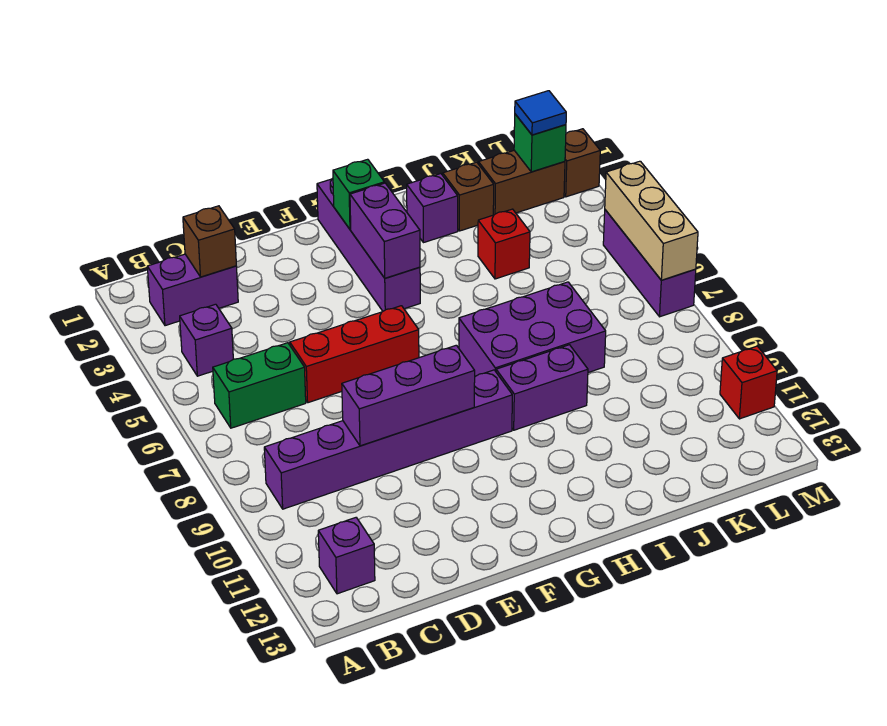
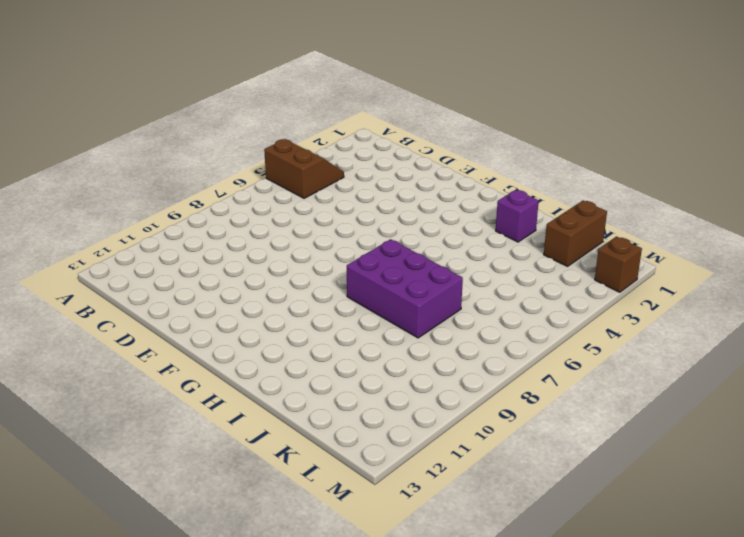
brown 2x2 slope [264,139,344,198] -> purple 1x1 brick [180,304,233,376]
brown 1x2 brick [544,201,607,266] -> brown 1x2 brick turned to [479,150,565,215]
none -> purple 1x2 brick [147,254,238,326]
none -> green 1x2 brick [213,343,306,428]
none -> purple 1x6 brick [264,370,512,509]

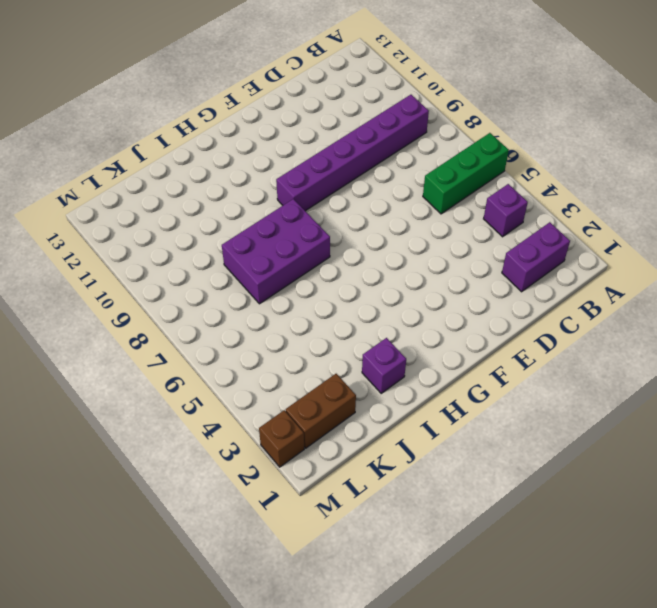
green 1x3 brick [423,133,509,214] -> green 1x2 brick [213,343,306,428]
none -> purple 1x1 brick [318,518,375,594]
none -> red 1x3 brick [290,306,419,403]
none -> purple 1x4 brick [317,178,420,311]

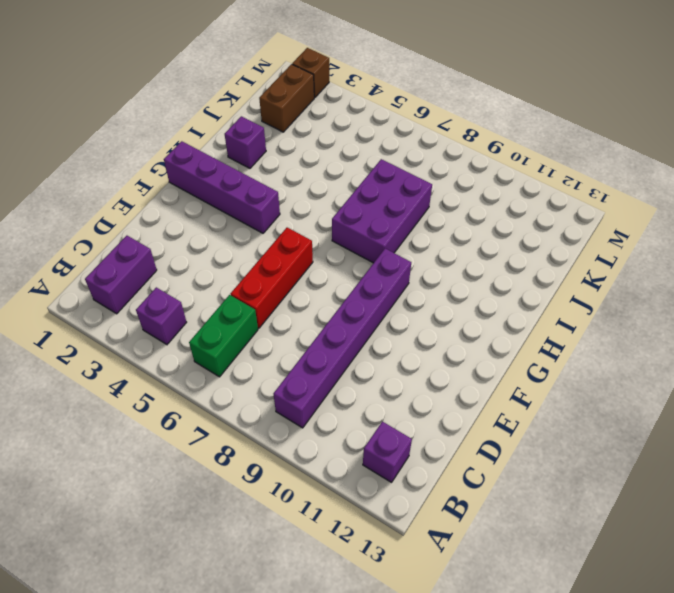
none -> purple 1x2 brick [496,345,588,430]
none -> brown 1x1 brick [443,162,494,231]
none -> red 1x1 brick [478,209,530,279]

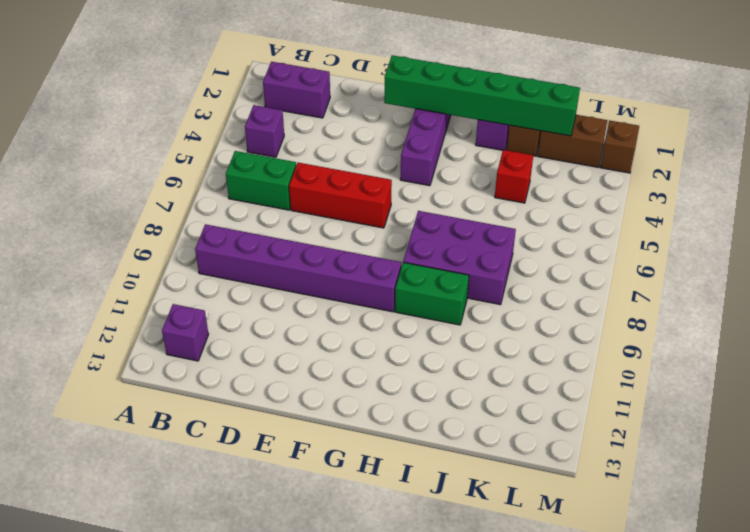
green 1x6 brick [384,55,580,136] -> green 1x1 brick [333,159,384,229]
green 1x2 brick [395,262,469,325] -> purple 1x2 brick [496,345,588,430]
none -> purple 1x3 brick [603,210,696,317]
none -> red 1x1 brick [720,346,777,419]
none -> brown 1x1 brick [183,206,236,277]

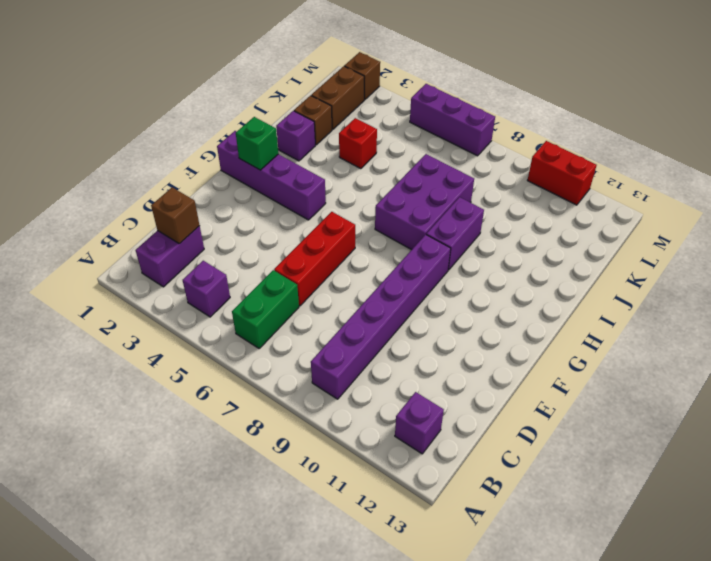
red 1x2 brick [527,141,596,205] -> red 1x1 brick [720,346,777,419]
none -> purple 1x3 brick [342,345,475,446]
none -> purple 1x2 brick [350,183,420,278]
none -> green 1x1 brick [514,114,566,172]

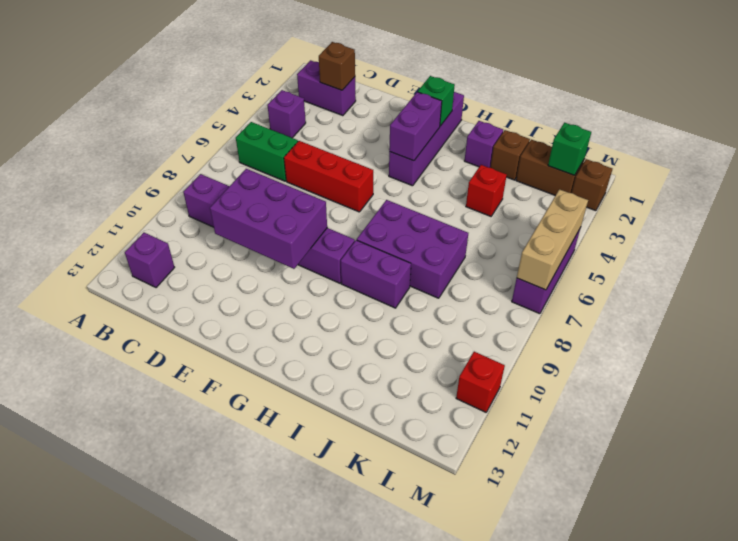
purple 2x3 brick [210,169,327,269] -> purple 1x3 brick [342,345,475,446]
none -> blue 1x1 tile [515,91,566,135]

